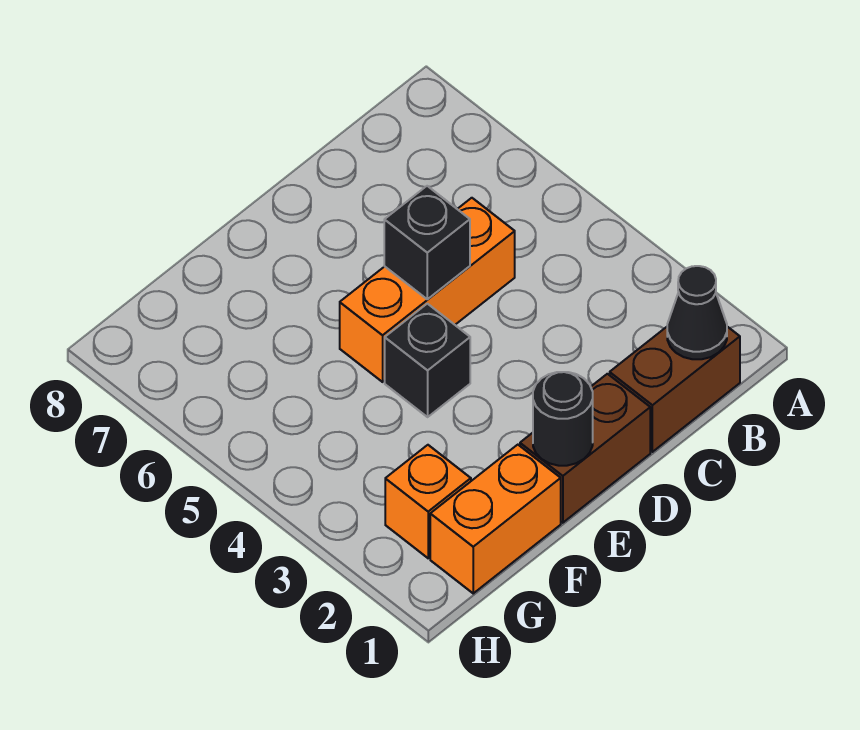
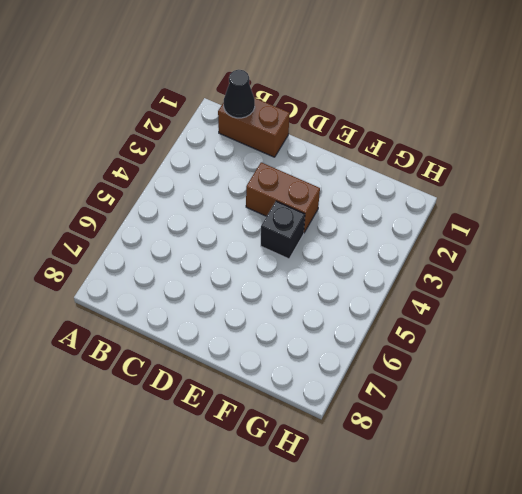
brown 1x2 brick [246,162,320,232] -> brown 1x2 brick moved to [520,374,650,523]
none -> orange 1x3 brick [340,198,515,382]
none -> orange 1x2 brick [430,445,561,593]

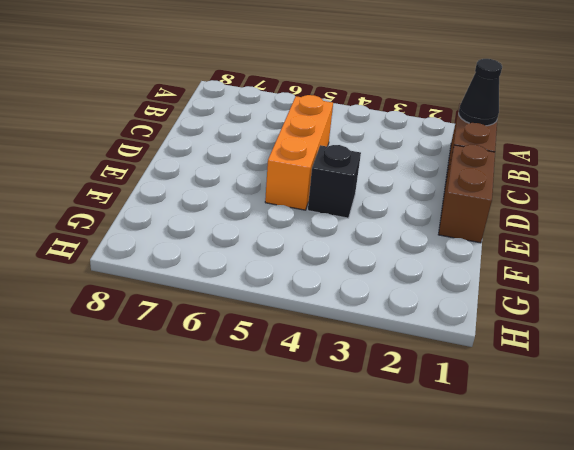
none -> orange 1x2 brick [430,445,561,593]
none -> orange 1x1 brick [385,445,471,558]

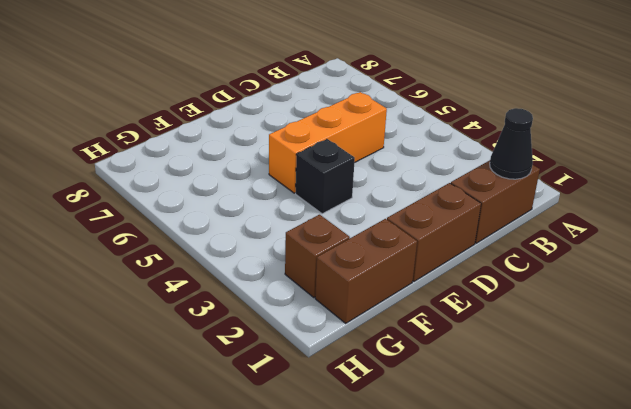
brown 1x2 brick [315,219,417,323] -> orange 1x2 brick [430,445,561,593]
brown 1x1 brick [285,215,350,298] -> orange 1x1 brick [385,445,471,558]
none -> black 1x1 brick [384,186,470,299]
none -> black 1x1 round brick [533,372,593,466]

